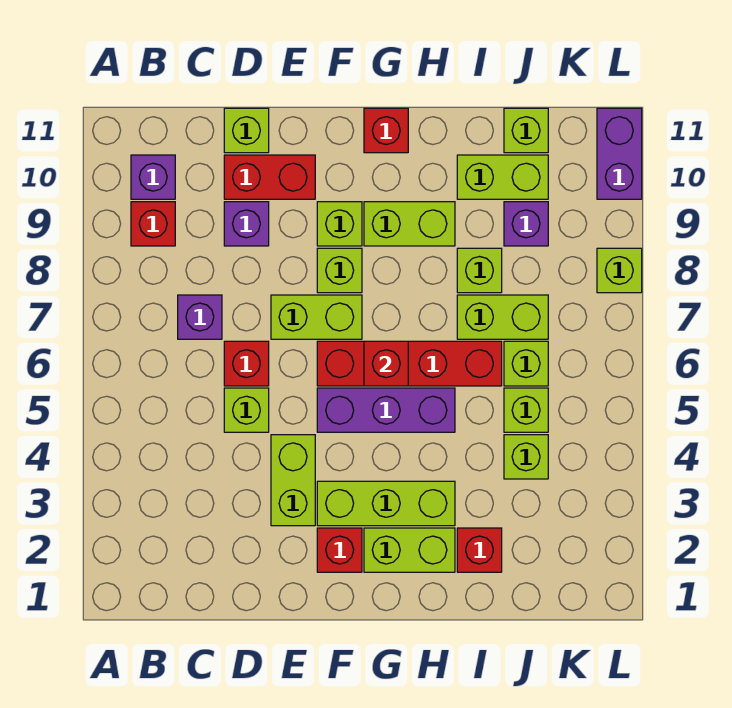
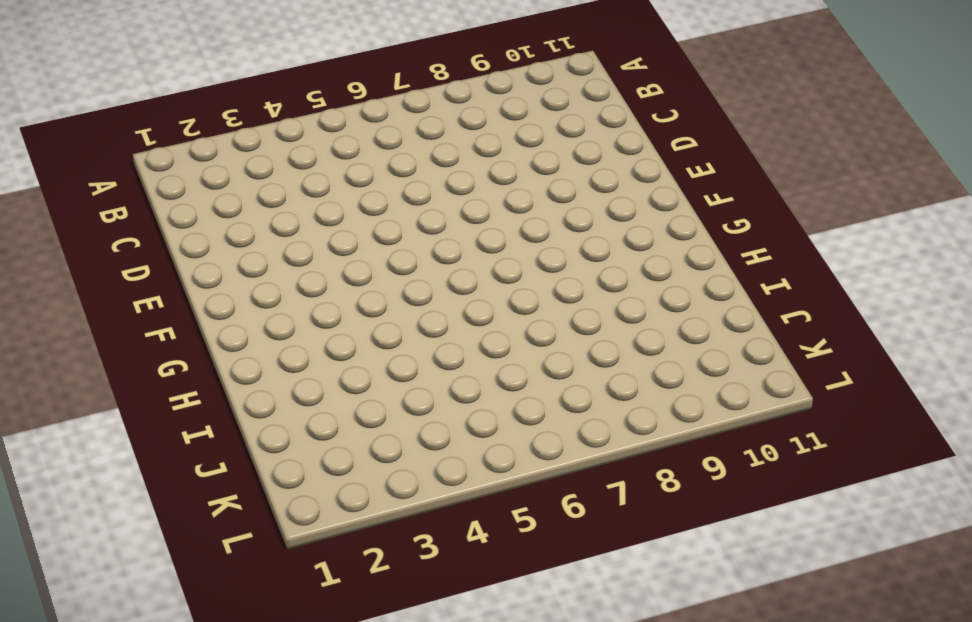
none -> red 1x1 brick [131,202,175,246]
none -> purple 1x1 brick [131,155,175,199]
none -> purple 1x1 brick [178,295,222,339]
none -> lime 1x1 brick [224,388,269,432]

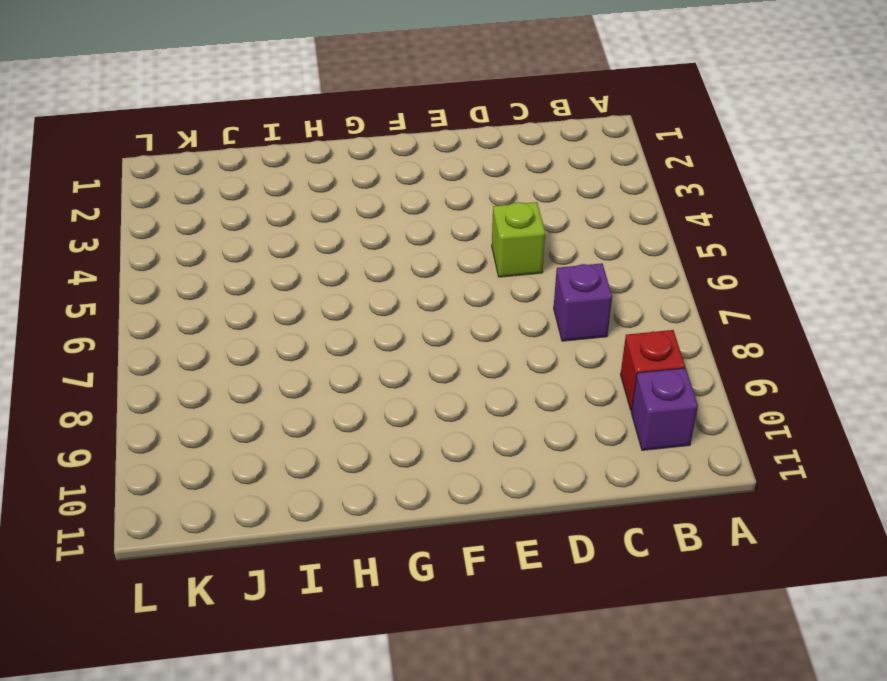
none -> red 1x1 brick [224,341,269,386]
none -> purple 1x1 brick [224,202,269,246]
none -> red 1x2 brick [224,155,315,199]
none -> lime 1x1 brick [224,108,269,153]

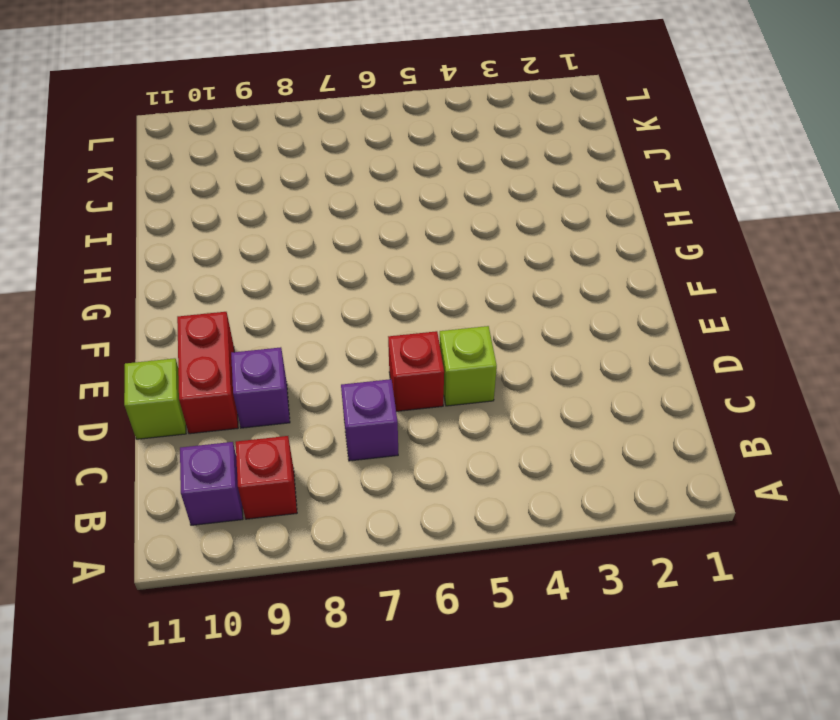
none -> lime 1x2 brick [271,435,315,526]
none -> lime 1x2 brick [271,295,362,339]
none -> red 1x1 brick [317,528,362,572]
none -> lime 1x3 brick [317,481,455,526]

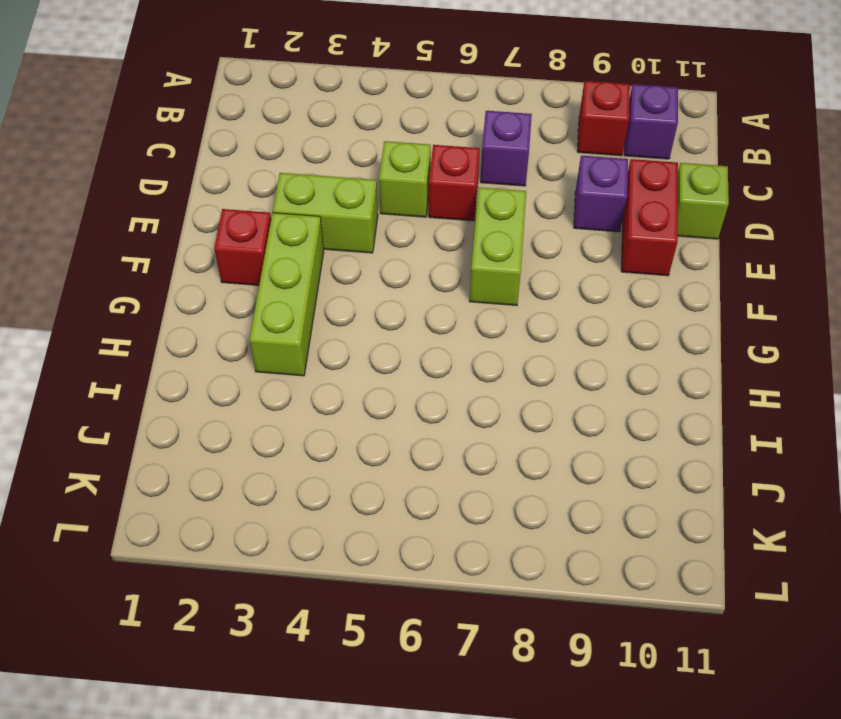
none -> purple 1x3 brick [317,388,455,432]
none -> red 1x4 brick [317,341,502,386]
none -> lime 1x1 brick [317,248,362,293]
none -> lime 1x1 brick [317,202,362,246]

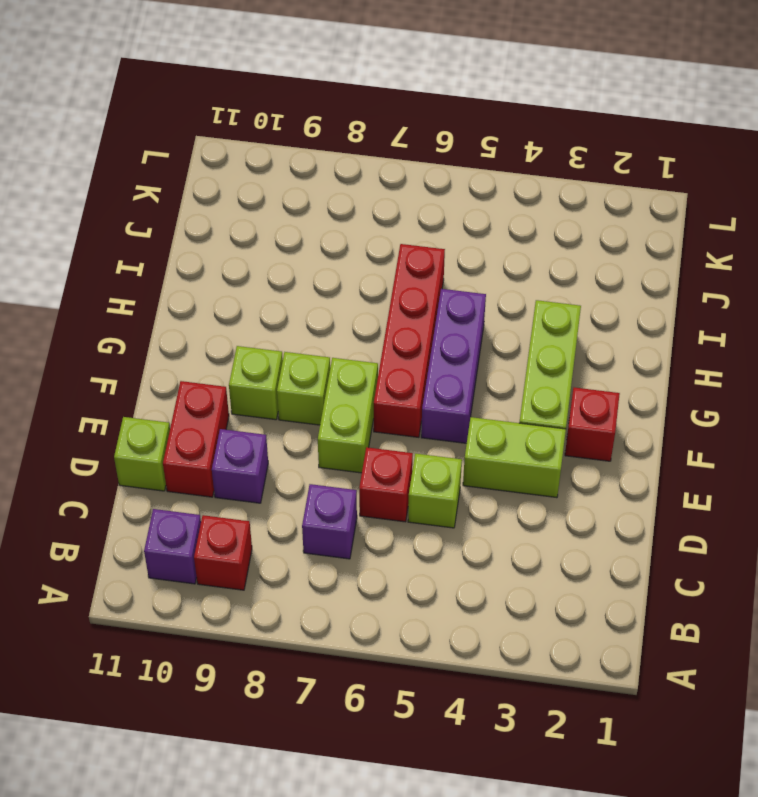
none -> lime 1x2 brick [364,528,455,572]
none -> lime 1x2 brick [364,202,455,246]
none -> red 1x1 brick [364,108,408,153]
none -> red 1x1 brick [457,528,502,572]

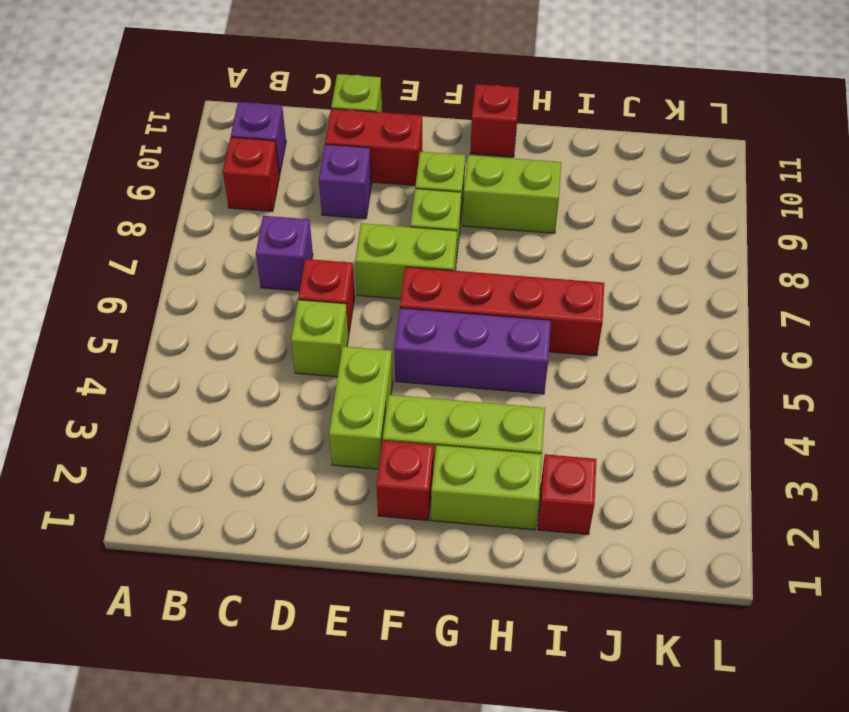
none -> lime 1x2 brick [457,295,548,339]
none -> lime 1x1 brick [457,248,502,293]
none -> lime 1x2 brick [457,155,548,199]
none -> lime 1x1 brick [504,435,548,479]

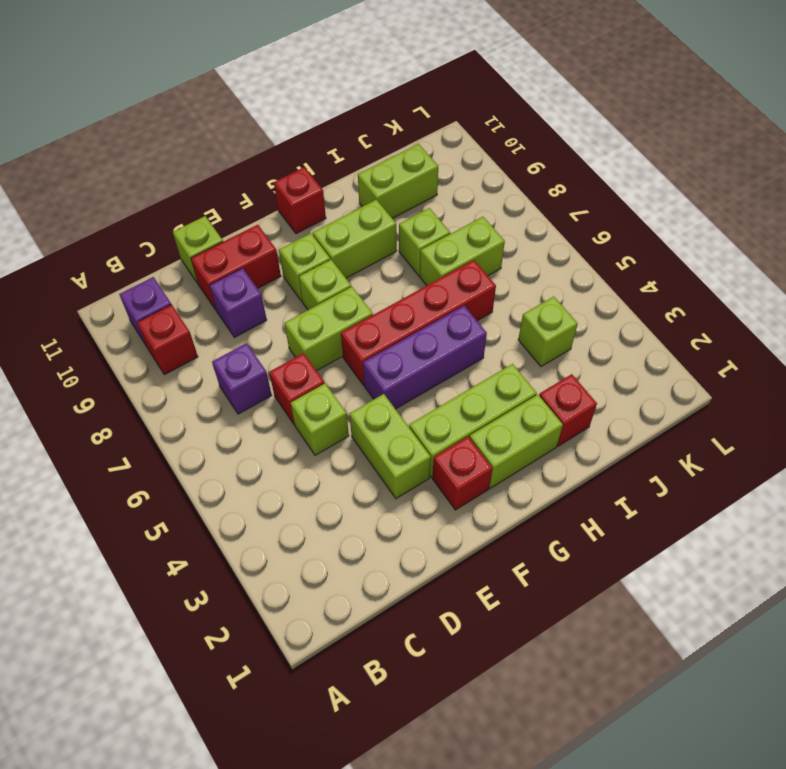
none -> lime 1x1 brick [504,388,548,432]
none -> lime 1x1 brick [504,341,548,386]
none -> purple 1x1 brick [504,202,548,246]
none -> lime 1x1 brick [504,108,548,153]

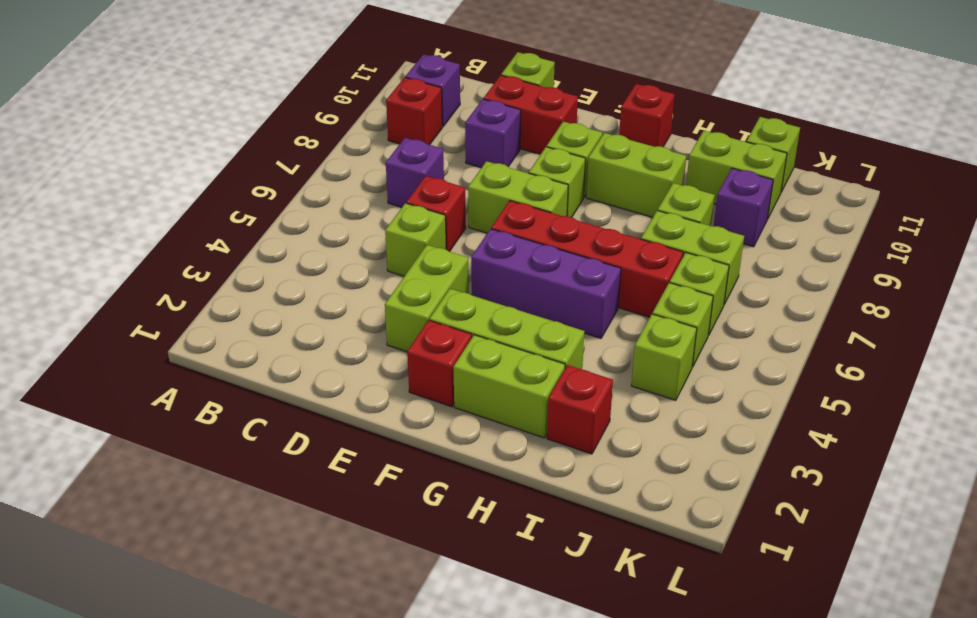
none -> lime 1x1 brick [597,248,642,293]
none -> purple 1x2 brick [597,108,642,199]
none -> red 1x1 brick [364,341,408,386]

